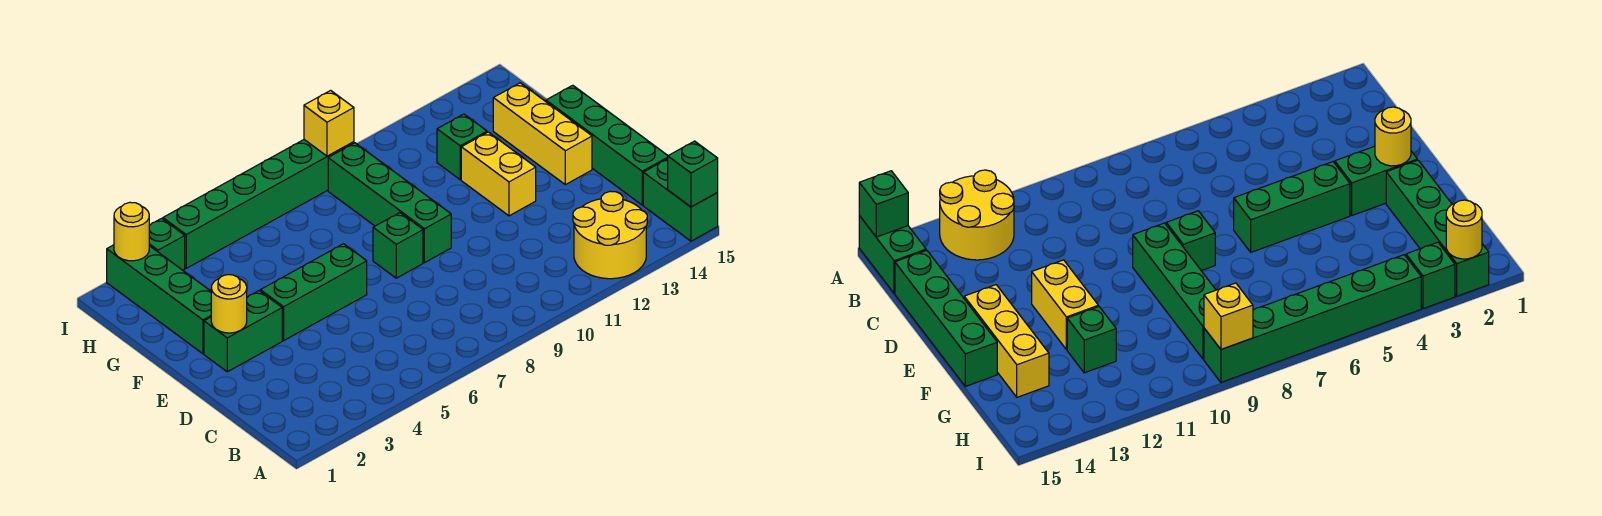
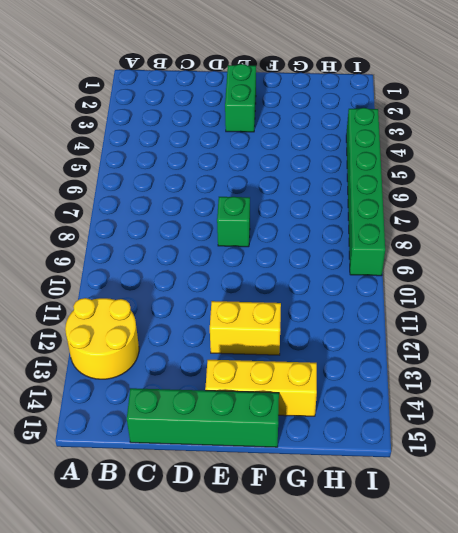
none -> green 1x2 brick [643,159,718,241]
none -> green 1x3 brick [260,244,367,340]
none -> green 1x4 brick [328,143,451,263]

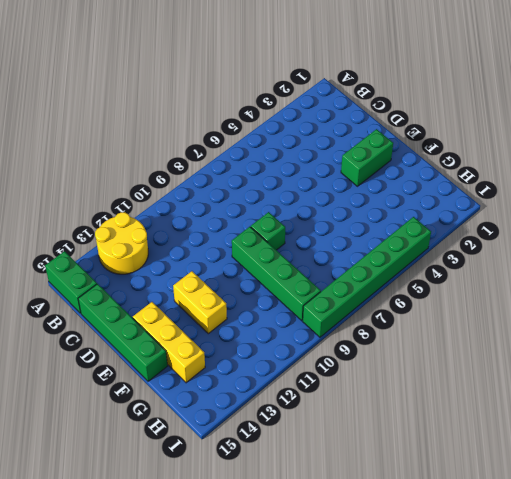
none -> green 1x3 brick [260,244,367,340]
none -> green 1x4 brick [107,245,211,354]
none -> green 1x1 brick [437,114,487,180]

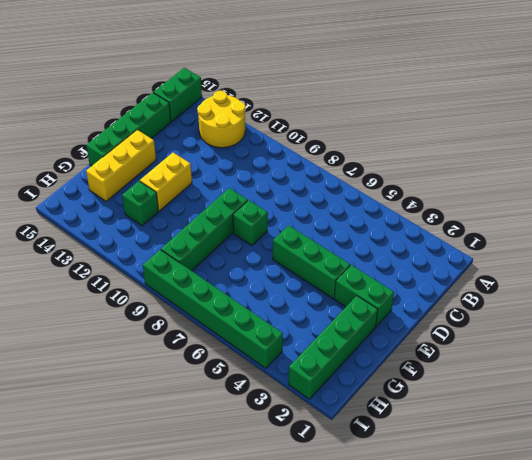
none -> green 1x1 brick [149,218,185,270]
none -> green 1x1 brick [668,141,718,207]
none -> yellow 1x1 round brick [211,275,247,333]

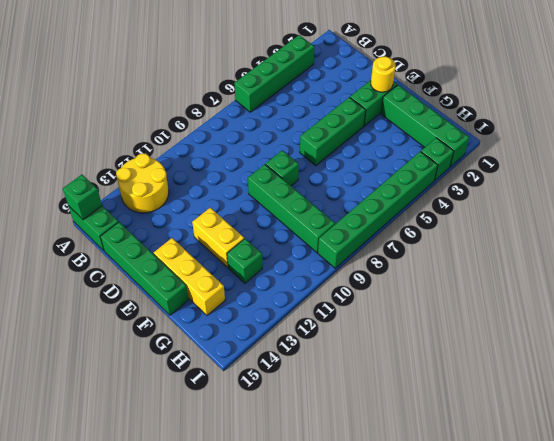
green 1x4 brick [234,35,314,112] -> none
none -> yellow 1x1 round brick [114,202,149,261]
none -> yellow 1x1 brick [304,90,354,156]

